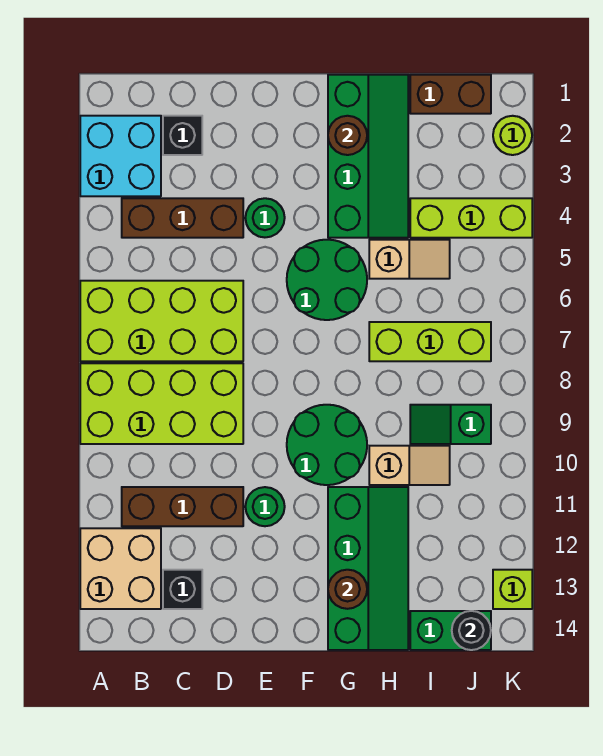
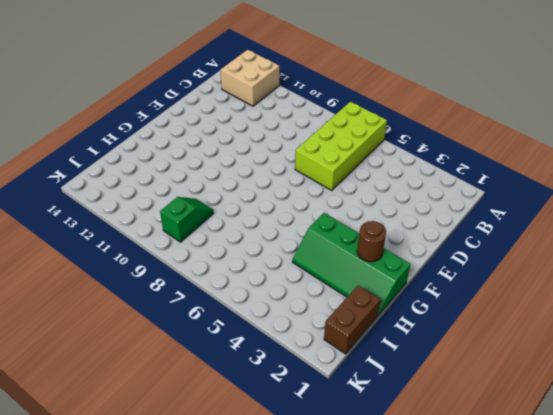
none -> cyan 2x2 brick [80,116,161,196]
none -> lime 2x4 brick [80,363,243,444]
none -> brown 1x3 brick [122,198,243,238]

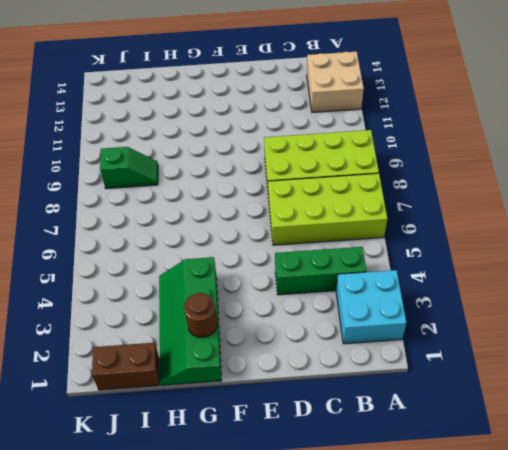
green 1x3 brick [275,247,366,295] -> brown 1x3 brick [122,198,243,238]
none -> brown 1x3 brick [122,487,243,526]
none -> black 1x1 brick [163,116,202,155]
none -> black 1x1 brick [163,570,202,609]

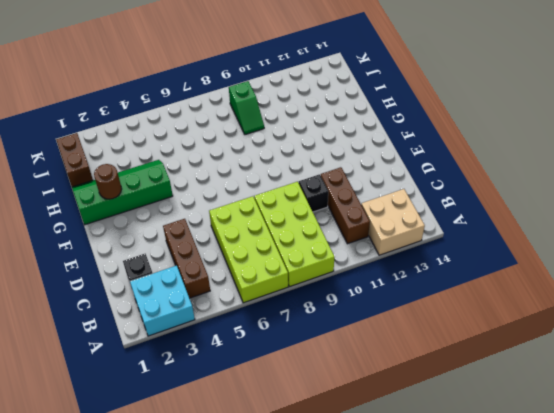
black 1x1 brick [299,174,328,212] -> black 1x1 brick moved to [163,570,202,609]
none -> green 1x1 round brick [245,198,285,237]
none -> green 1x1 round brick [245,487,285,526]
none -> green 2x2 round brick [287,240,367,320]

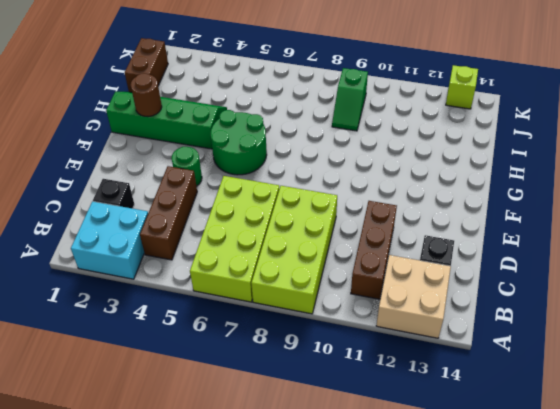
none -> green 1x1 round brick [245,487,285,526]
none -> green 2x2 round brick [287,405,367,485]
none -> green 2x4 slope [328,487,408,650]

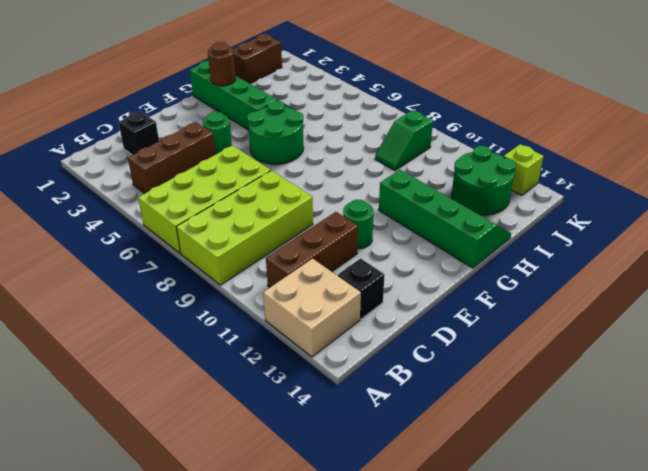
green 2x2 round brick [452,146,516,215] -> green 2x2 round brick moved to [287,405,367,485]
none -> cyan 2x2 brick [80,116,161,196]
none -> tan 1x2 slope [369,240,450,279]
none -> lime 1x3 brick [369,322,491,361]

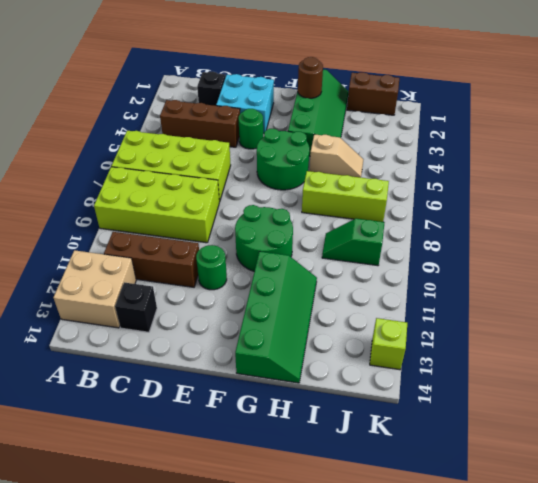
cyan 2x2 brick [216,74,274,133] -> cyan 2x2 brick moved to [80,116,161,196]
none -> tan 1x2 slope [369,446,450,485]
none -> lime 1x3 brick [410,198,532,238]
none -> green 1x2 brick [410,611,491,650]

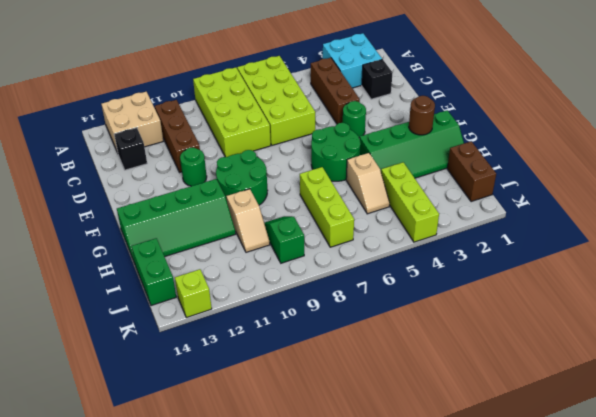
none -> lime 1x1 round brick [493,116,532,155]
none -> brown 1x1 round brick [328,570,367,609]
none -> black 1x1 round brick [452,611,491,650]

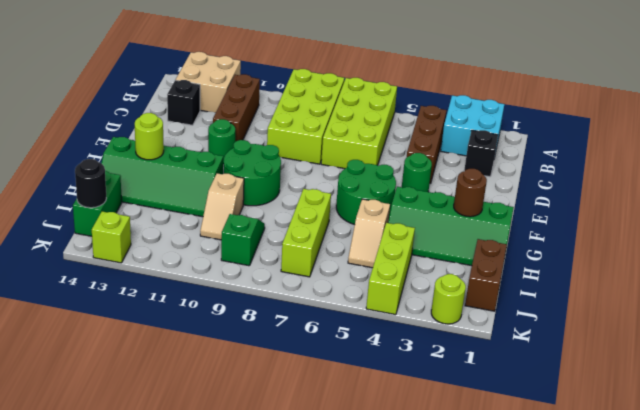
lime 1x1 round brick [135,113,164,160] -> brown 1x1 round brick [328,570,367,609]

